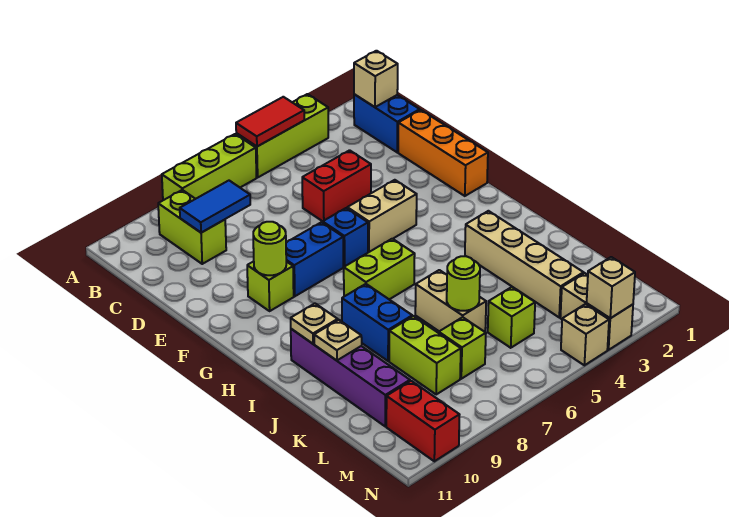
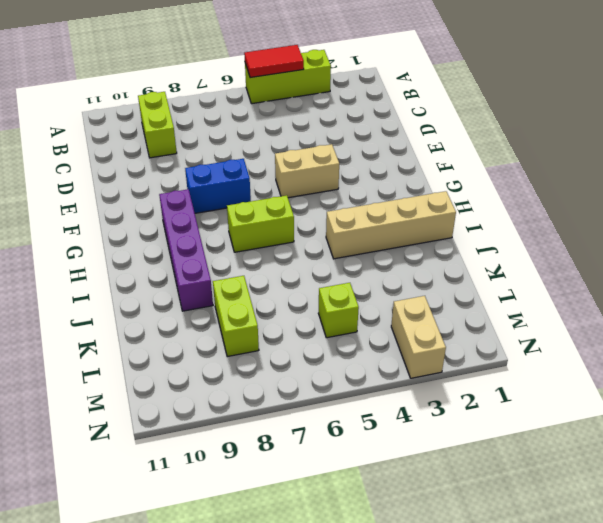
purple 1x4 brick [159,189,213,311] -> purple 1x4 brick moved to [291,329,410,426]
tan 1x4 brick [326,191,456,259] -> tan 1x4 brick turned to [465,211,583,317]
none -> lime 1x3 brick [162,134,257,200]
none -> blue 1x2 brick [354,94,420,152]
none -> orange 1x3 brick [398,110,488,196]

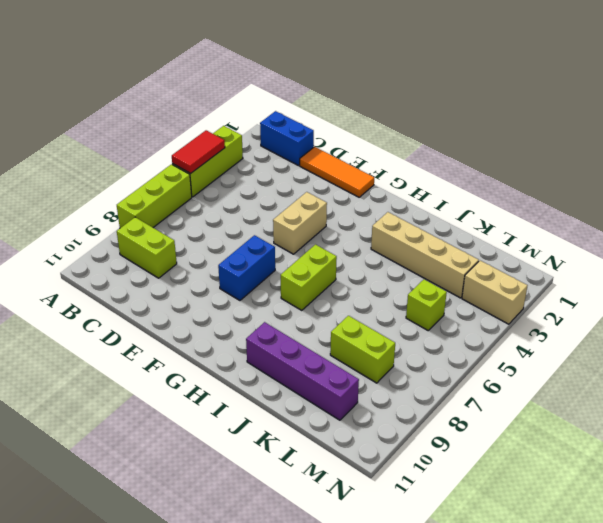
orange 1x3 tile [300,147,374,197] -> orange 1x3 brick [398,110,488,196]
none -> red 1x2 brick [302,150,371,221]
none -> blue 1x1 brick [323,208,368,267]
none -> lime 1x1 brick [247,261,294,311]

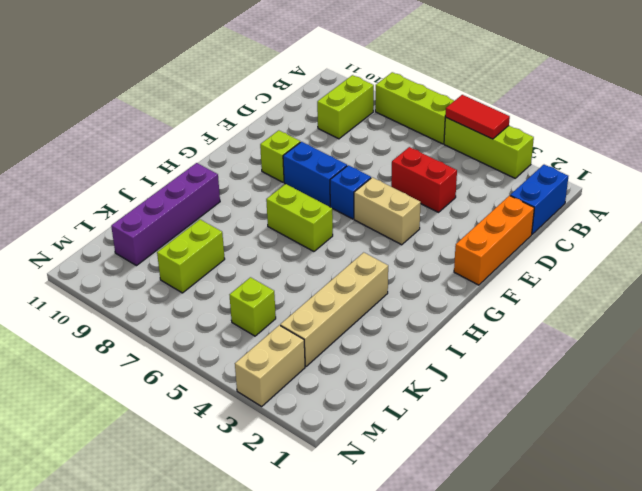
none -> blue 1x2 brick [342,284,412,361]
none -> tan 1x2 brick [415,270,486,332]
none -> lime 1x1 brick [439,317,486,379]

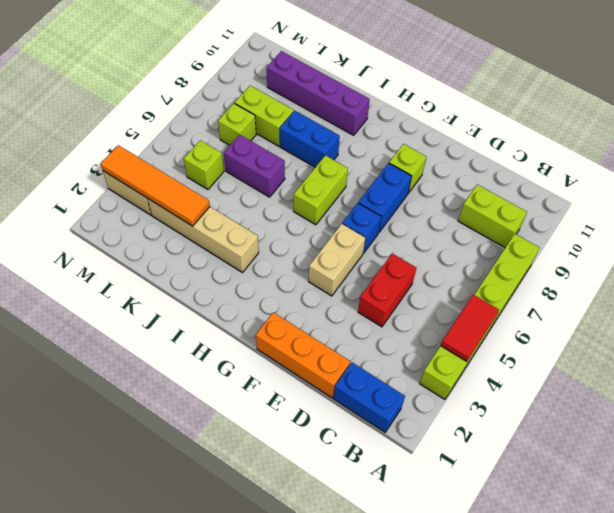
purple 1x2 brick [224,135,285,197] -> tan 1x2 brick [415,270,486,332]
orange 1x4 tile [101,145,210,226] -> tan 1x1 brick [587,257,635,318]
none -> red 1x2 brick [386,381,460,461]
none -> tan 1x1 brick [561,304,609,365]
none -> tan 1x1 brick [354,51,398,107]

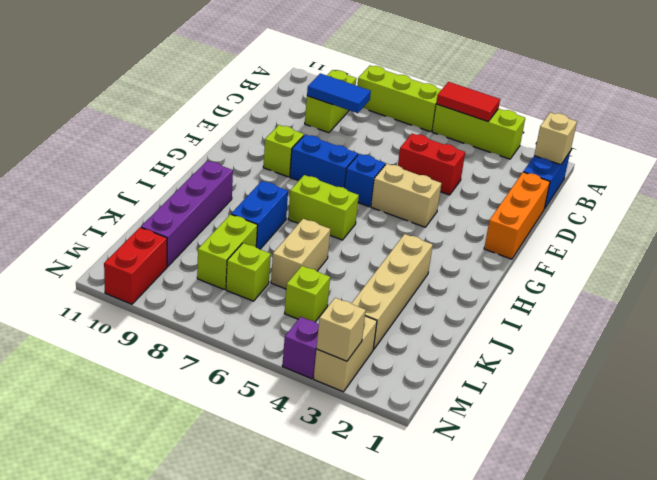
purple 1x1 brick [282,317,319,379] -> tan 1x1 brick [561,304,609,365]
none -> lime 1x1 round brick [253,222,286,275]
none -> tan 1x1 plate [291,304,338,344]
none -> tan 1x1 plate [314,320,362,360]

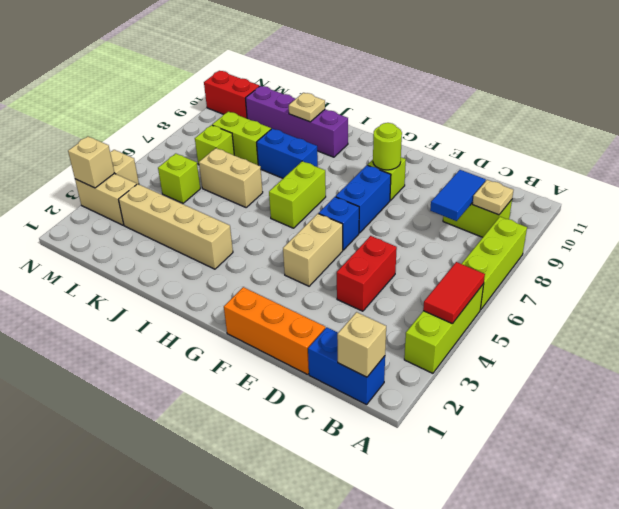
tan 1x1 plate [473,180,513,215] -> tan 1x1 plate moved to [291,304,338,344]
none -> lime 1x1 round brick [447,256,480,311]

